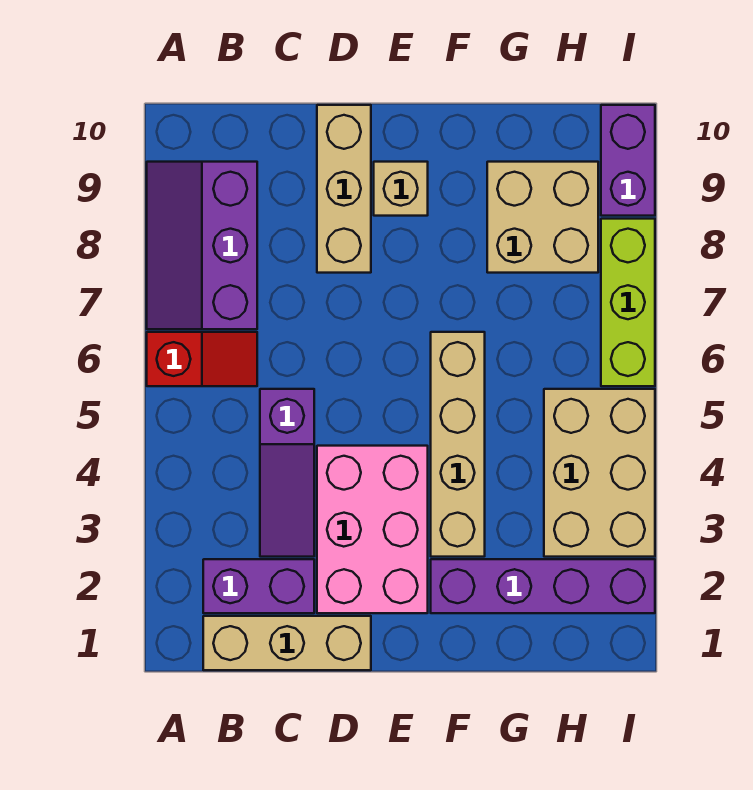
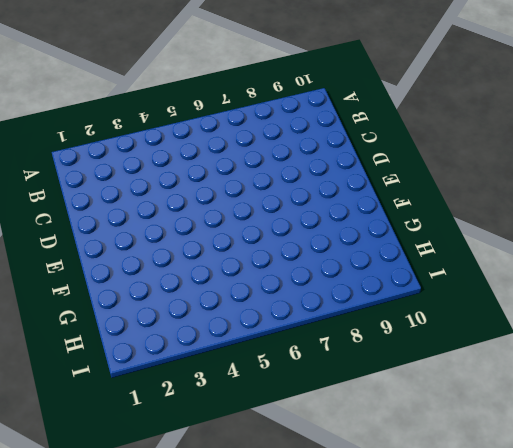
none -> red 1x2 slope [147,332,257,386]
none -> purple 2x3 slope [147,162,257,329]
none -> tan 1x3 brick [203,616,371,670]

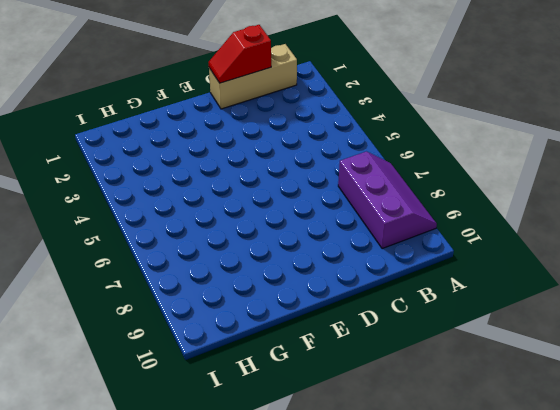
red 1x2 slope [209,25,271,83] -> red 1x2 slope moved to [147,332,257,386]
none -> purple 1x2 brick [203,559,314,613]
none -> purple 1x3 slope [260,389,314,557]
none -> pink 2x3 brick [317,446,428,613]

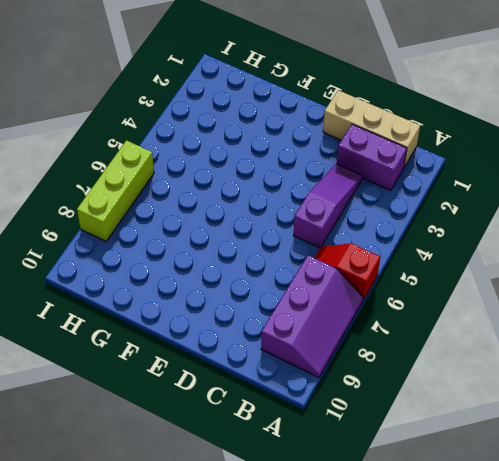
none -> pink 2x3 brick [317,446,428,613]
none -> tan 1x3 brick [317,105,371,273]
none -> tan 1x1 brick [374,162,428,216]

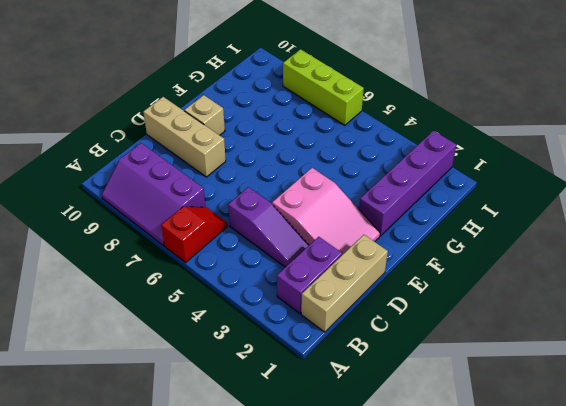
pink 2x3 slope [272,168,380,255] -> pink 2x3 brick [317,446,428,613]
none -> tan 1x4 brick [431,332,485,557]
none -> tan 2x2 brick [487,162,598,273]
none -> tan 2x3 brick [544,389,655,557]

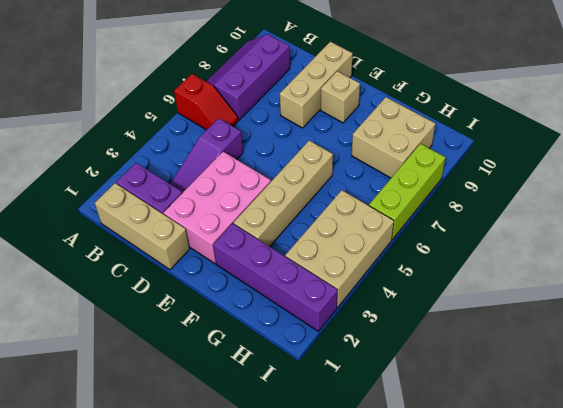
none -> purple 1x2 brick [601,105,655,216]

